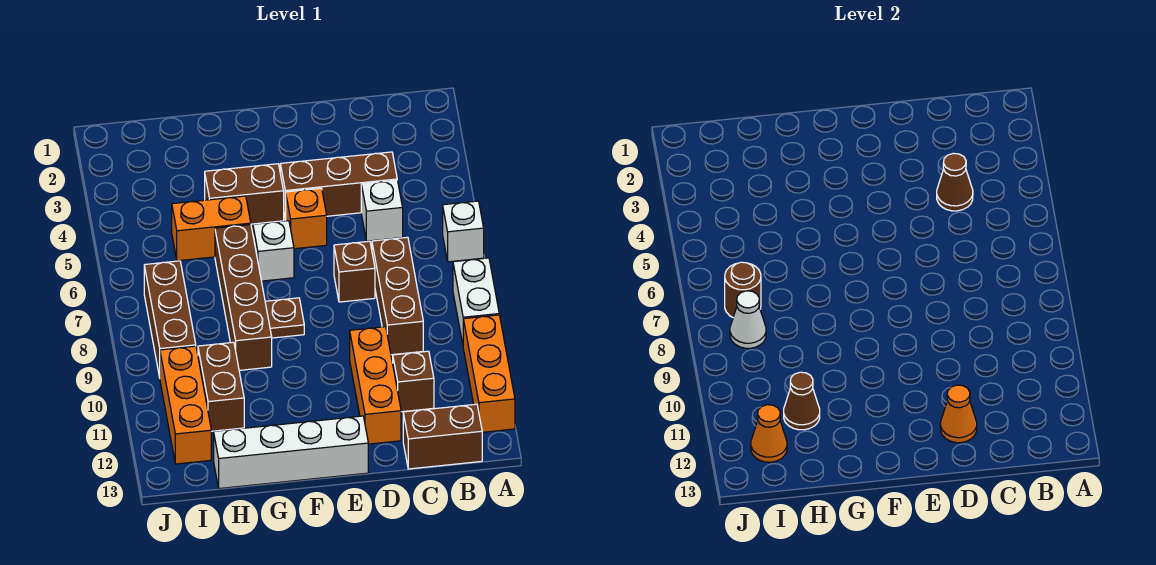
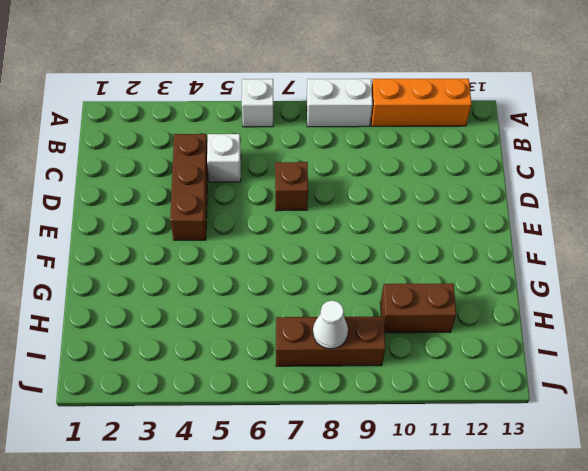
none -> brown 1x2 brick [403,404,482,469]
none -> brown 1x3 brick [372,237,423,355]
none -> brown 1x1 brick [393,351,434,412]

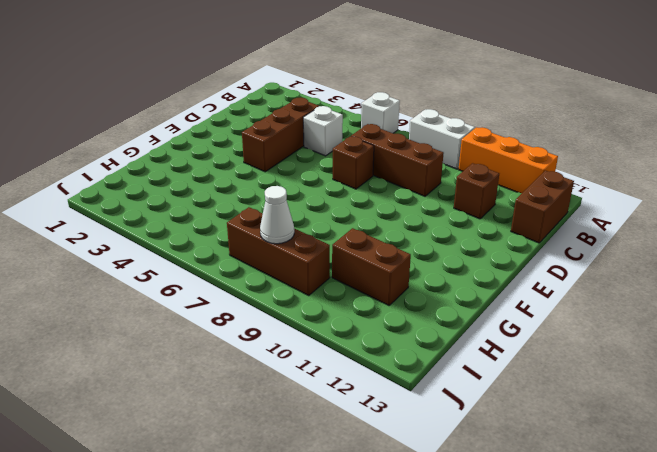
none -> orange 1x3 brick [350,327,401,444]
none -> orange 1x1 brick [286,188,327,249]
none -> white 1x4 brick [214,416,368,489]

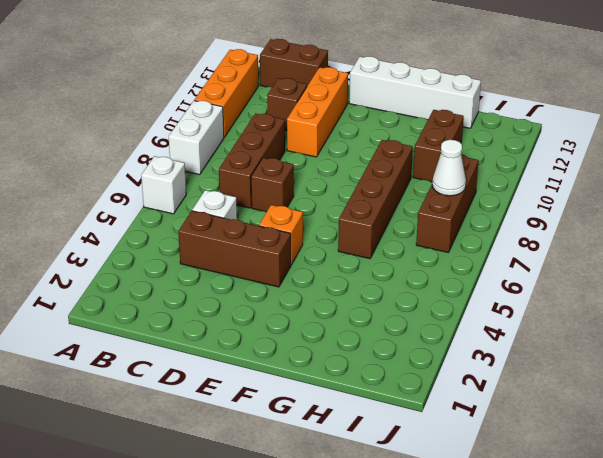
none -> brown 1x2 brick [205,164,284,224]
none -> white 1x1 brick [253,221,294,281]
none -> brown 1x1 plate [265,298,304,338]

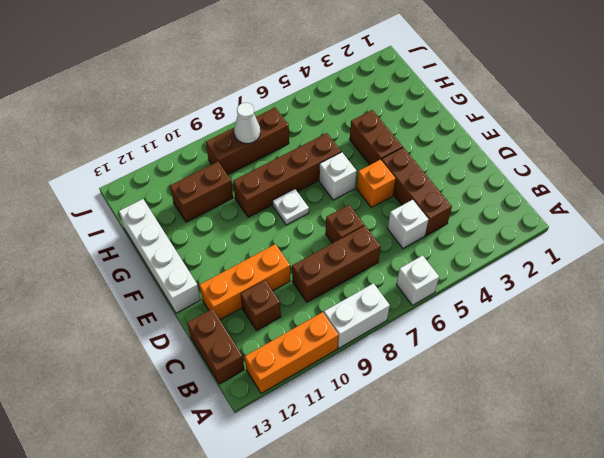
white 1x1 plate [272,189,309,225] -> brown 1x1 plate [265,298,304,338]
none -> orange 1x2 brick [172,196,251,261]
none -> orange 1x3 brick [160,346,211,464]
none -> brown 1x1 cone [937,153,973,211]

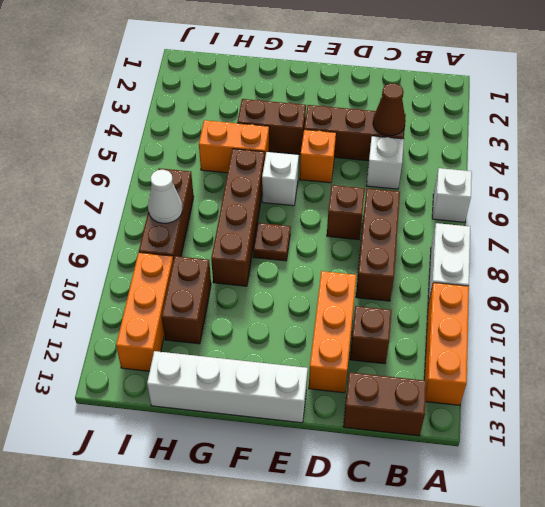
none -> orange 1x1 cone [941,385,977,443]
none -> brown 1x1 cone [784,372,820,430]
none -> brown 1x1 round brick [725,262,761,317]

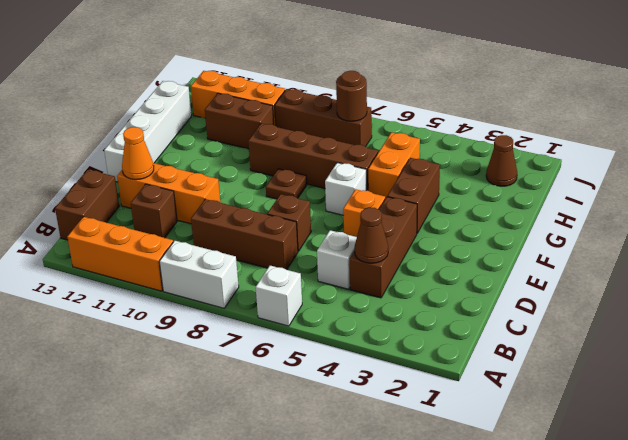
brown 1x1 cone [486,135,517,186] -> brown 1x1 cone moved to [784,372,820,430]
none -> white 1x1 cone [730,291,766,348]
none -> orange 1x1 cone [751,405,787,462]

